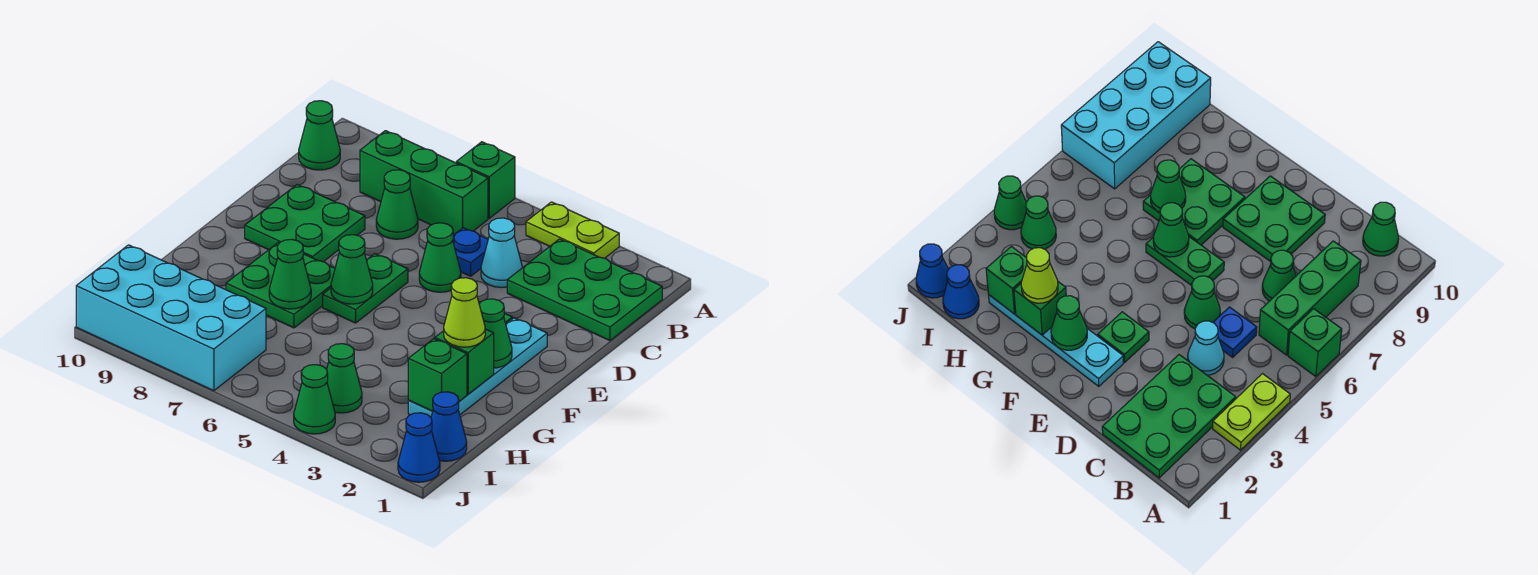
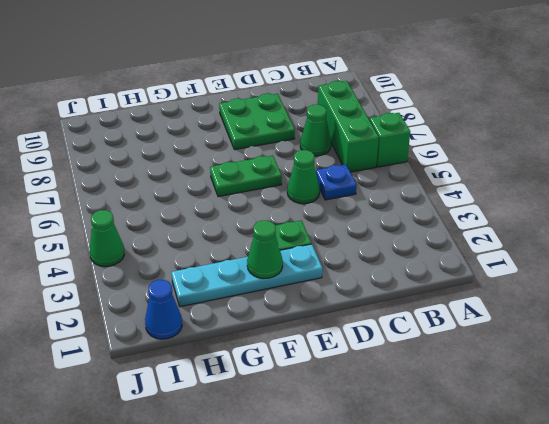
none -> lime 1x2 plate [526,202,619,258]
none -> green 2x3 plate [507,239,662,341]
none -> green 1x1 cone [299,101,340,170]

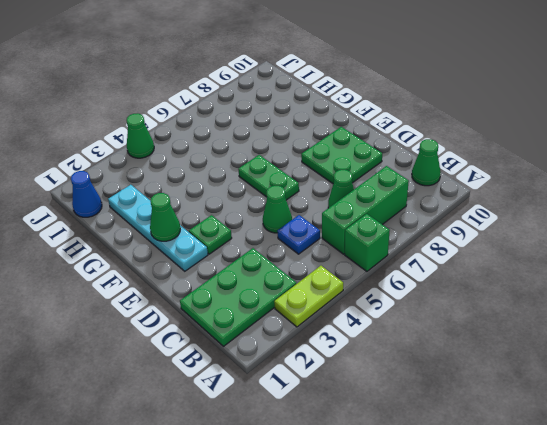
none -> cyan 1x1 cone [481,218,522,288]
none -> green 2x2 plate [226,242,335,328]
none -> green 1x1 cone [327,344,362,413]

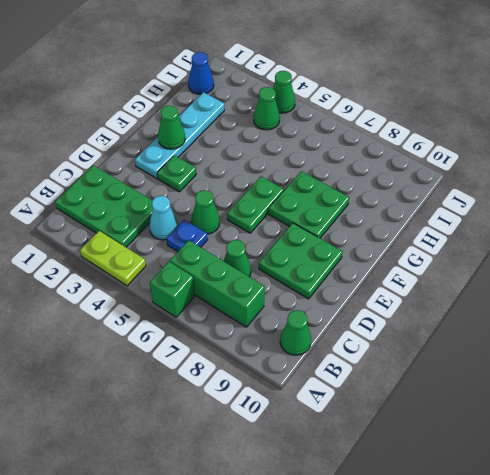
none -> cyan 2x4 brick [76,245,266,391]
none -> blue 1x1 cone [398,413,440,482]
none -> green 1x1 cone [331,235,373,304]

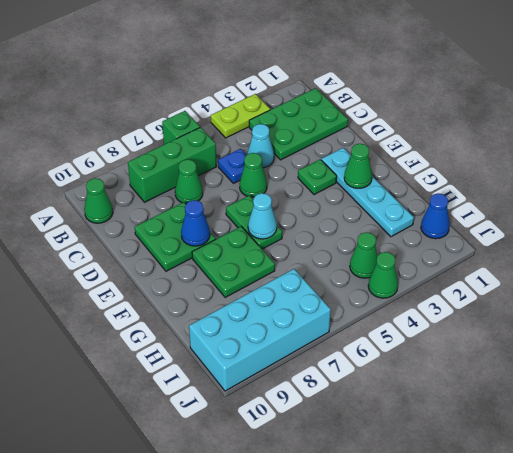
blue 1x1 cone [181,200,210,246] -> blue 1x1 cone moved to [398,413,440,482]
cyan 1x1 cone [248,193,277,239] -> green 1x1 cone [331,235,373,304]
none -> green 1x1 brick [435,329,494,394]
none -> green 1x1 cone [269,239,311,309]
none -> green 1x1 brick [408,339,467,411]

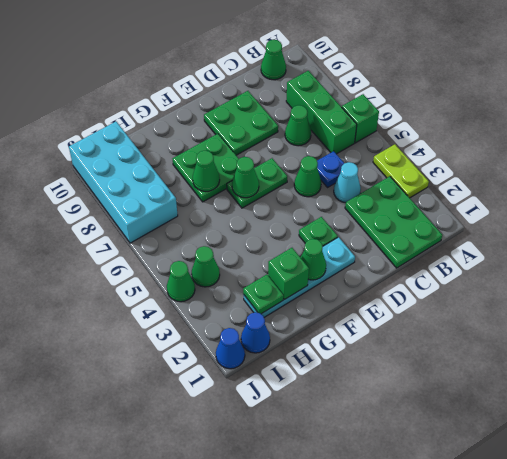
green 1x1 plate [243,275,283,314] -> green 1x1 brick [408,339,467,411]
none -> lime 1x1 cone [444,278,485,347]

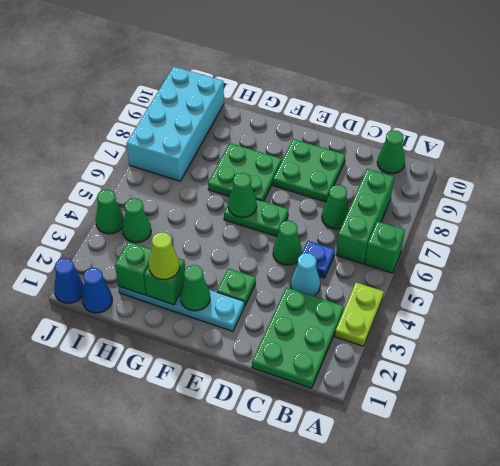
none -> green 1x1 cone [269,239,311,309]

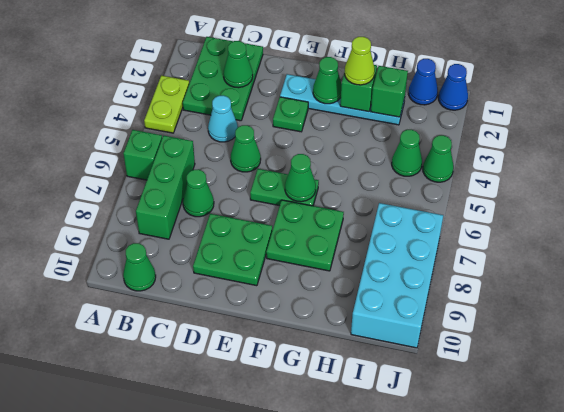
green 1x1 cone [223,41,253,88] -> green 1x1 cone moved to [269,239,311,309]
none -> blue 1x1 plate [453,228,488,276]

